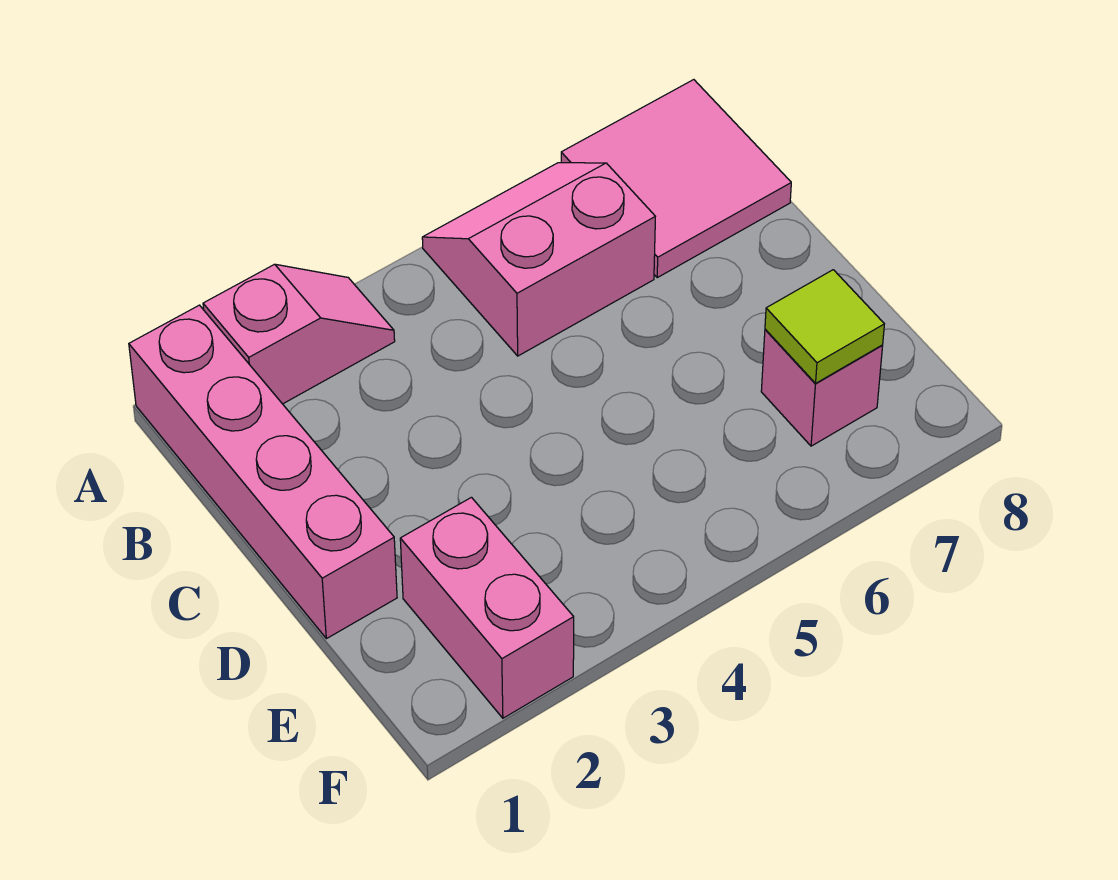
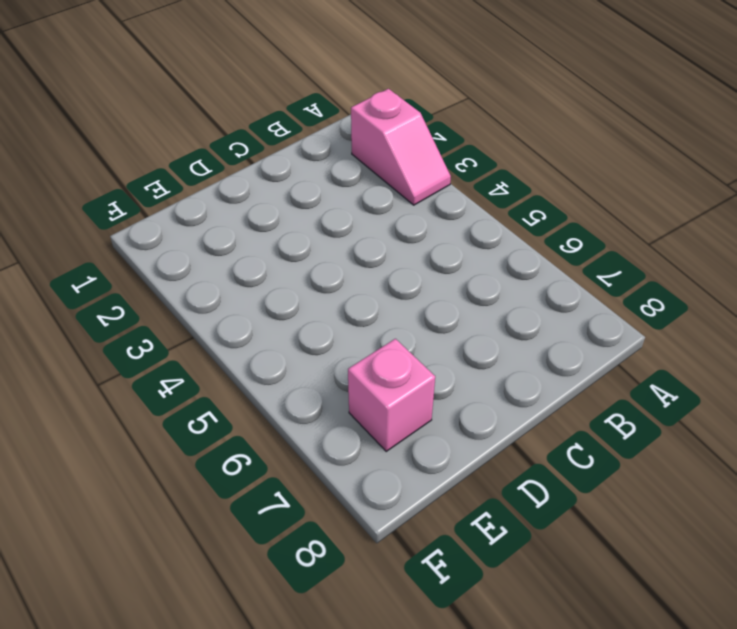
none -> pink 1x4 brick [129,305,397,639]
none -> pink 2x2 slope [422,163,655,356]

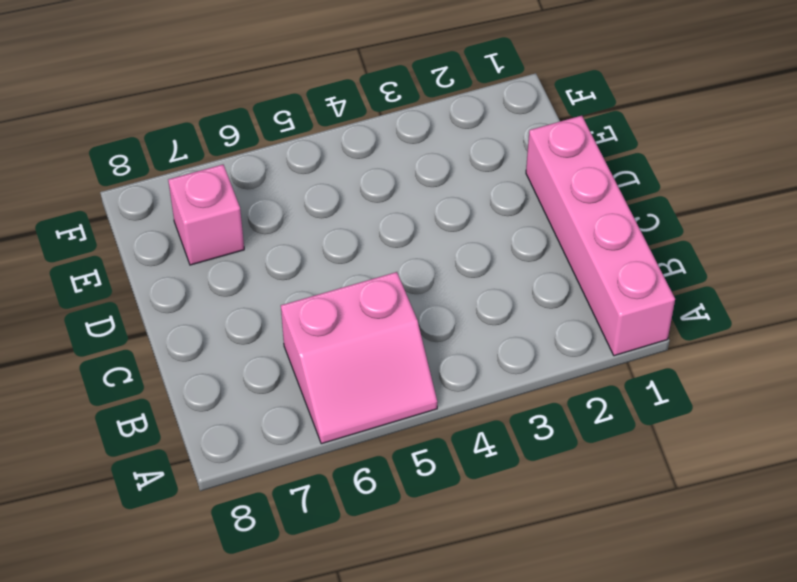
none -> pink 1x2 slope [203,264,395,404]
none -> pink 2x2 tile [561,80,791,278]

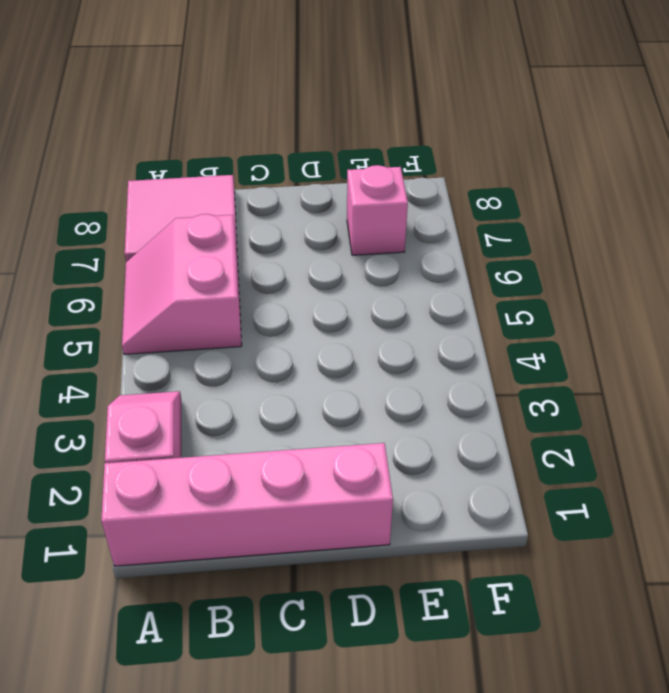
none -> pink 1x2 brick [400,497,574,718]
none -> lime 1x1 tile [765,270,884,383]

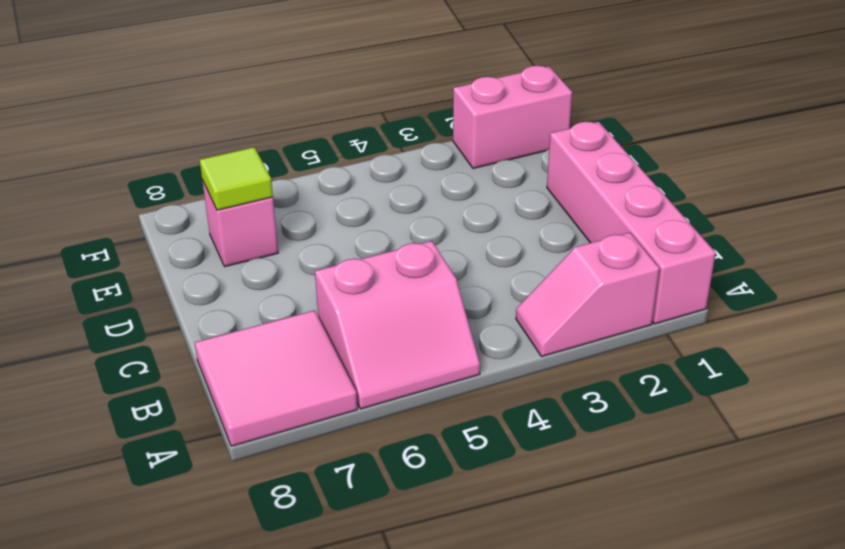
pink 1x2 brick [453,66,572,168] -> pink 1x2 brick turned to [400,497,574,718]

